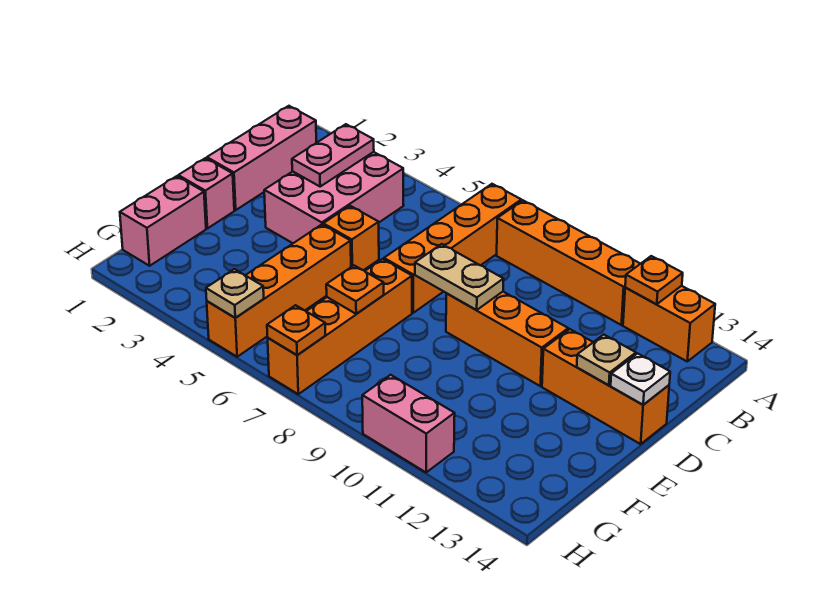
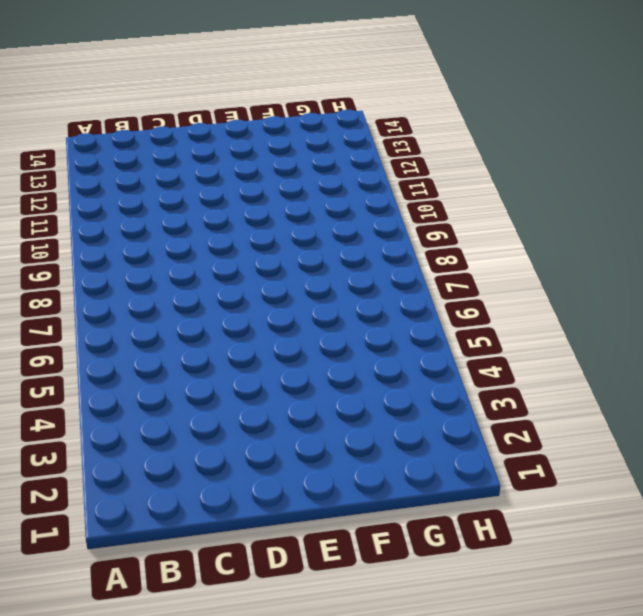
none -> orange 1x4 brick [384,184,521,313]
none -> orange 1x4 brick [497,200,640,325]
none -> orange 1x2 brick [623,286,715,361]

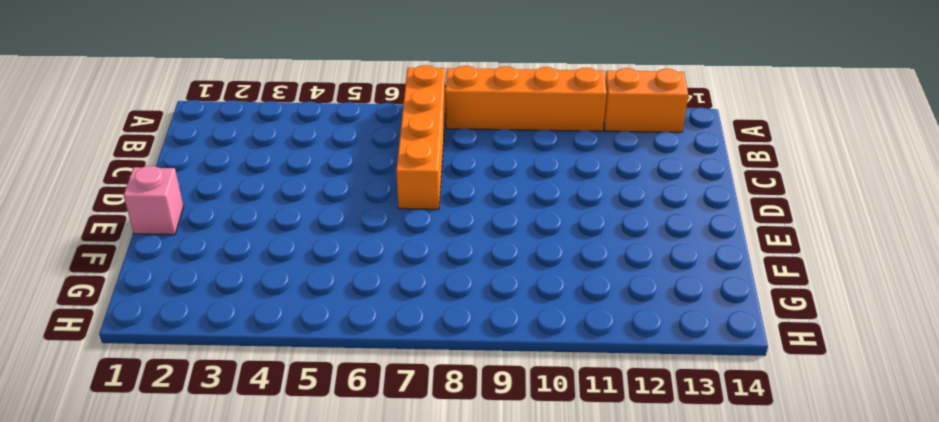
none -> pink 1x3 brick [207,106,316,210]
none -> pink 2x3 brick [264,152,404,243]
none -> orange 1x1 brick [323,206,379,270]

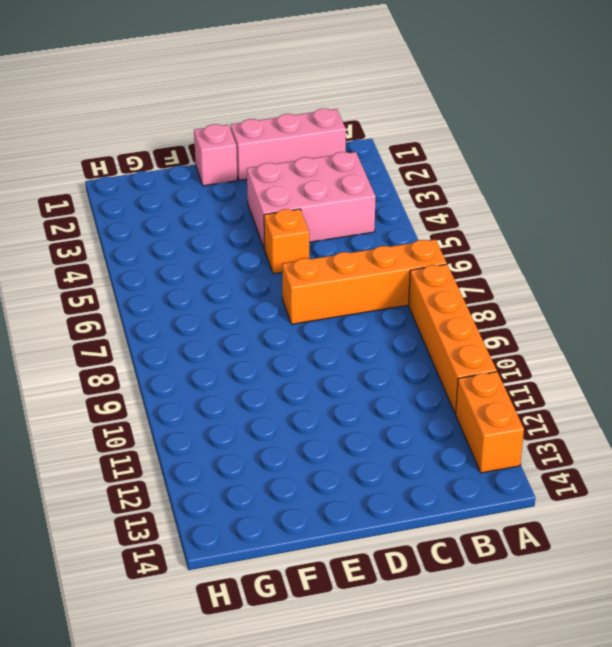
none -> orange 1x3 brick [446,292,568,386]
none -> orange 1x3 brick [542,329,669,444]
none -> orange 1x4 brick [207,225,351,357]

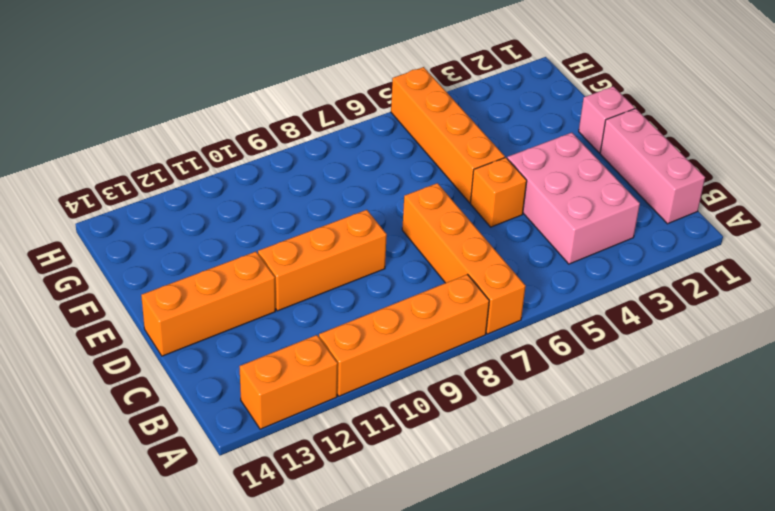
none -> orange 1x4 brick [268,259,412,394]
none -> pink 1x2 brick [120,176,206,266]
none -> pink 1x2 brick [362,375,455,472]

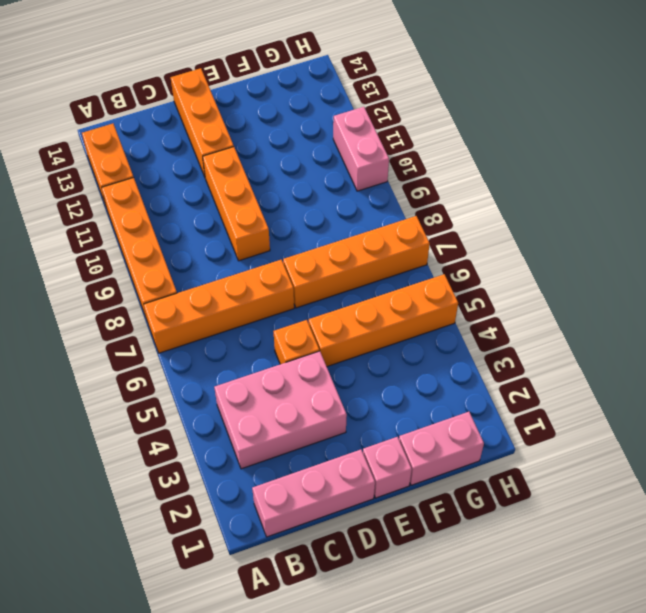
none -> orange 1x1 plate [625,256,683,304]
none -> pink 1x2 plate [292,124,374,186]
none -> tan 1x2 plate [415,244,504,310]

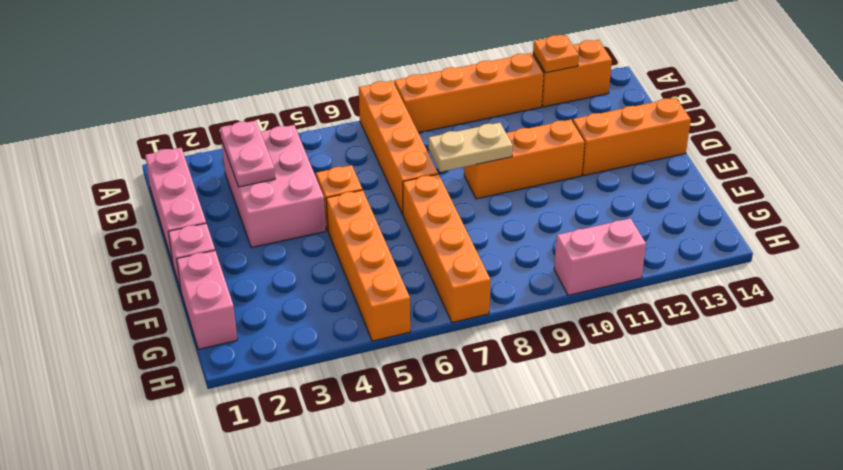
none -> tan 1x1 plate [577,335,636,385]
none -> white 1x1 plate [611,353,670,405]
none -> orange 1x1 plate [326,266,384,314]

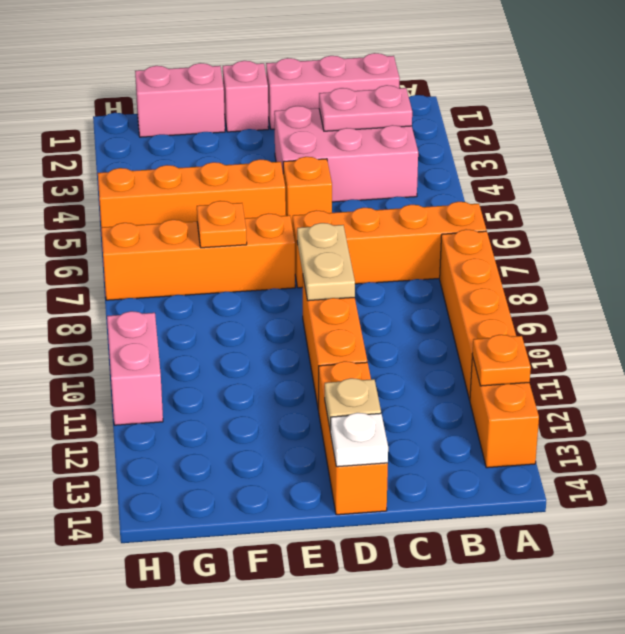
none -> tan 1x1 plate [206,269,264,318]
none -> orange 1x1 plate [267,305,326,355]

